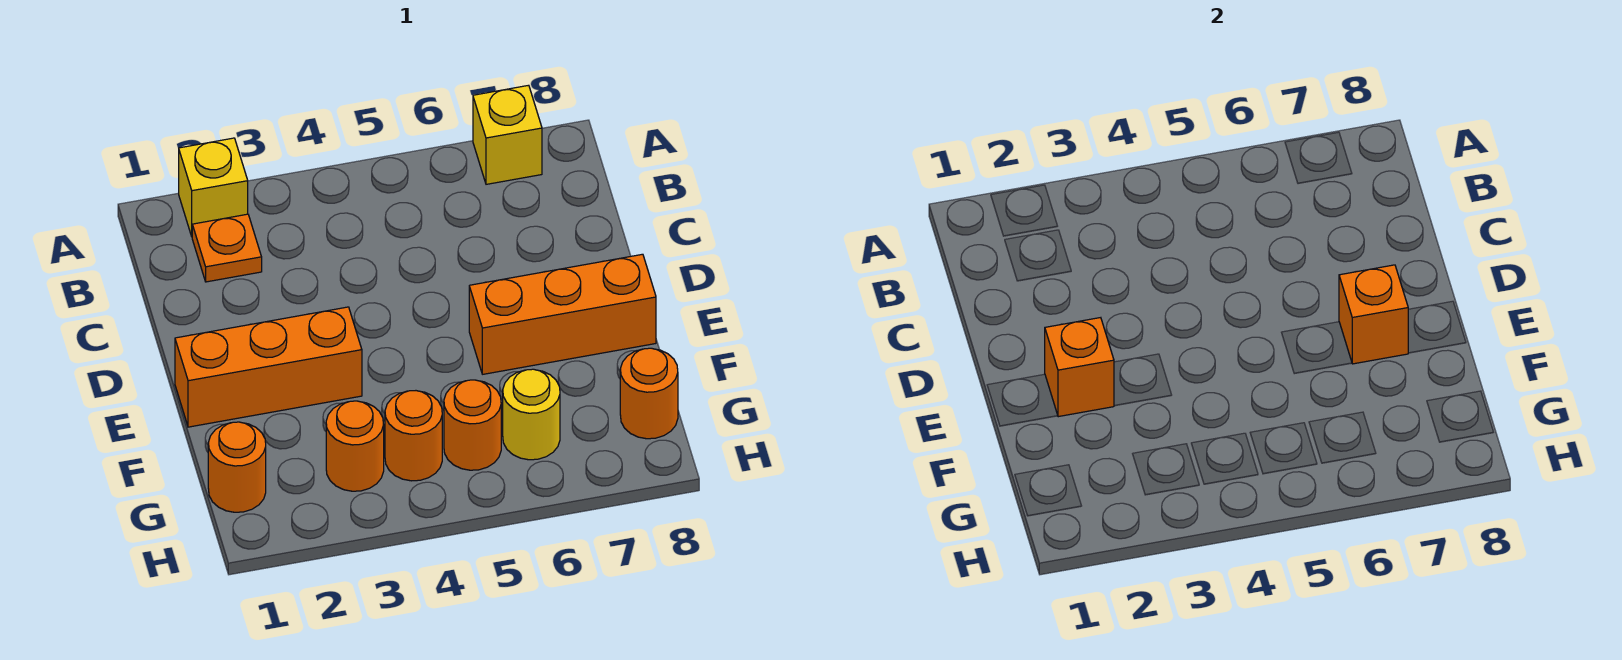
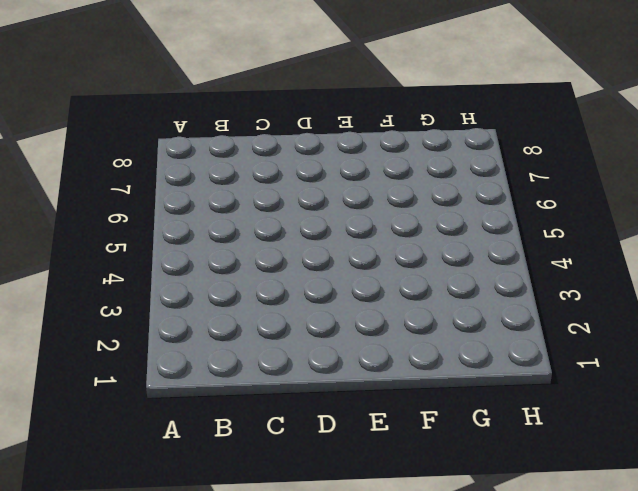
none -> yellow 1x1 brick [179,138,248,236]
none -> yellow 1x1 brick [473,85,542,184]
none -> orange 1x1 plate [192,214,262,282]

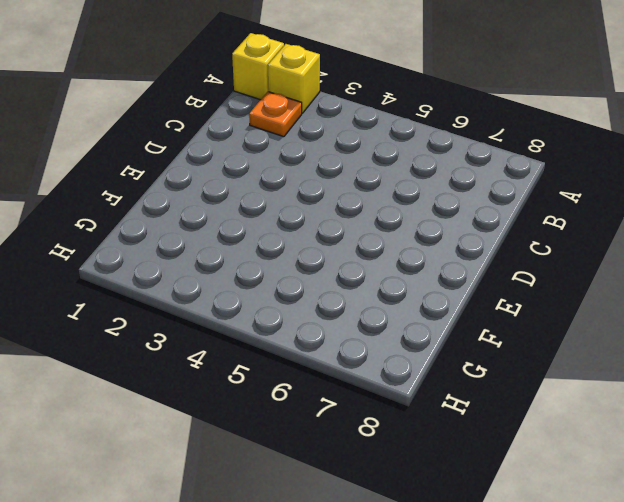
yellow 1x1 brick [232,33,284,100] -> yellow 1x1 brick moved to [473,85,542,184]
none -> orange 1x3 brick [175,307,362,427]
none -> orange 1x3 brick [469,254,656,374]
none -> orange 1x1 round brick [208,422,266,512]

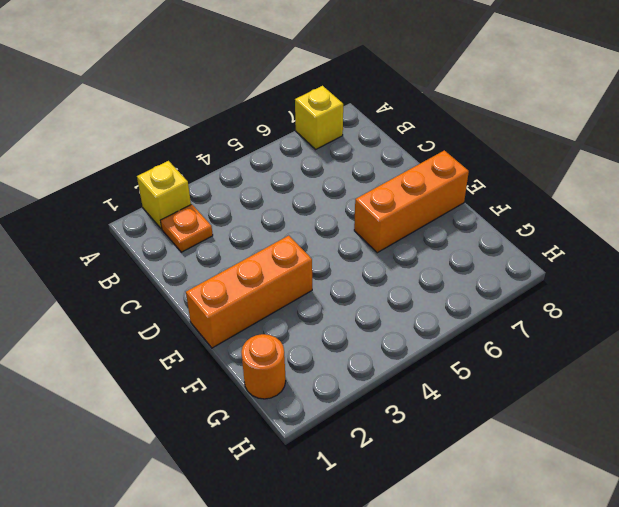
none -> orange 1x1 round brick [326,401,384,491]
none -> orange 1x1 round brick [385,391,442,481]
none -> orange 1x1 round brick [444,380,501,470]

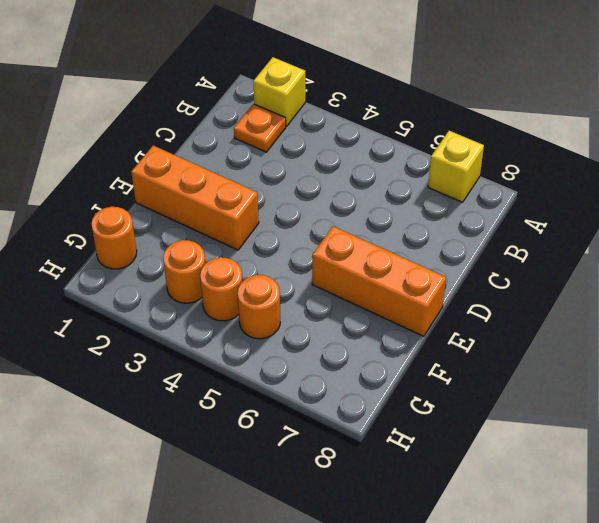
none -> yellow 1x1 round brick [503,369,560,460]
none -> orange 1x1 round brick [620,348,678,439]
none -> orange 1x1 brick [1045,318,1114,417]

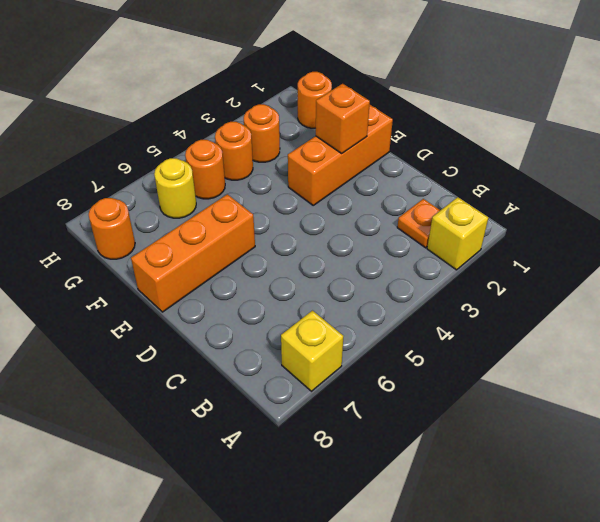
none -> orange 1x1 brick [1339,265,1408,364]

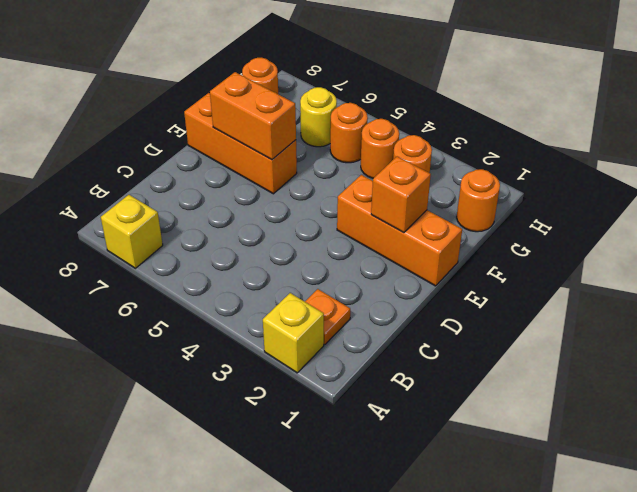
orange 1x2 brick [210,72,296,160] -> orange 1x1 brick [1339,265,1408,364]

